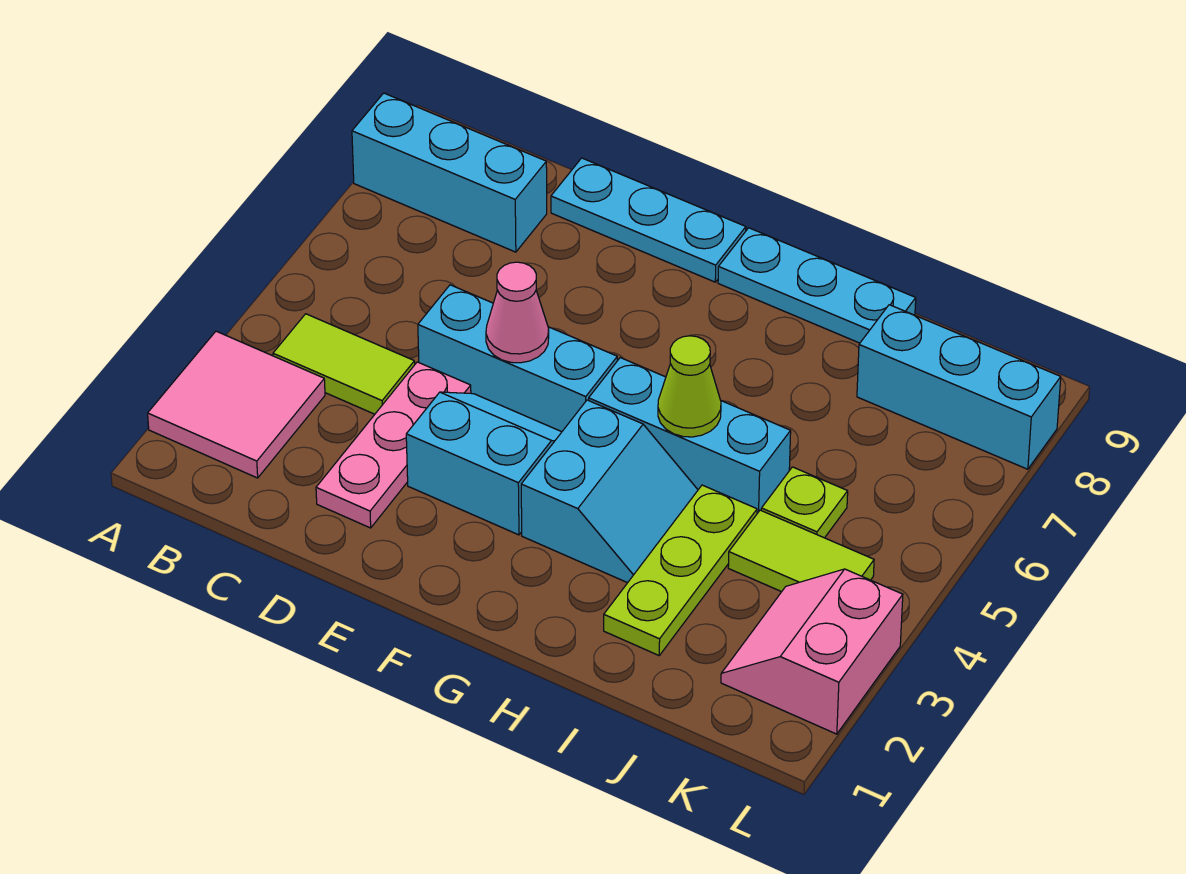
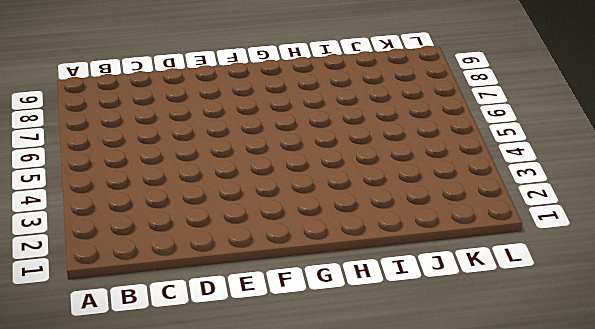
none -> pink 2x2 tile [148,331,325,478]
none -> cyan 1x3 brick [352,93,547,252]
none -> lime 1x2 tile [273,314,415,414]

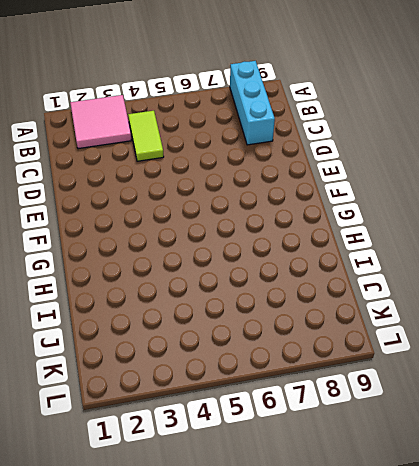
none -> pink 1x3 plate [316,362,471,528]
none -> cyan 1x3 brick [418,285,617,432]
none -> cyan 1x3 plate [551,158,746,282]

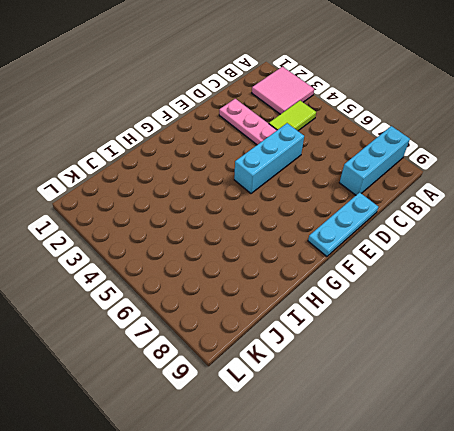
none -> cyan 2x2 slope [406,392,561,535]
none -> cyan 2x2 slope [521,400,698,583]
none -> cyan 1x3 brick [589,358,791,513]

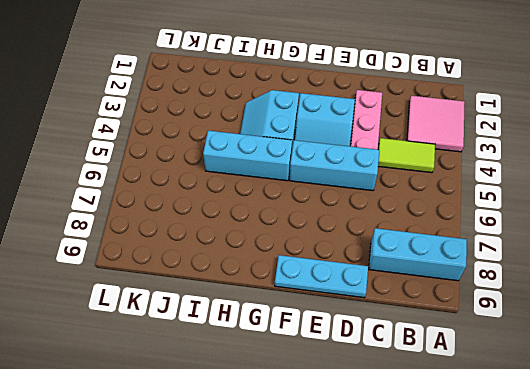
none -> cyan 1x3 plate [718,228,916,343]
none -> lime 1x3 plate [604,485,757,655]
none -> lime 1x2 tile [728,510,874,592]

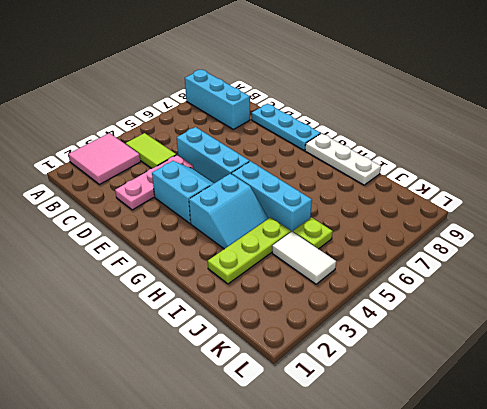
white 1x3 plate [305,133,381,185] -> cyan 1x3 plate [718,228,916,343]
white 1x2 tile [272,232,336,284] -> lime 1x2 tile [728,510,874,592]
none -> cyan 1x3 brick [857,305,1061,469]
none -> pink 2x2 slope [721,569,903,734]
none -> pink 1x1 cone [486,262,549,363]

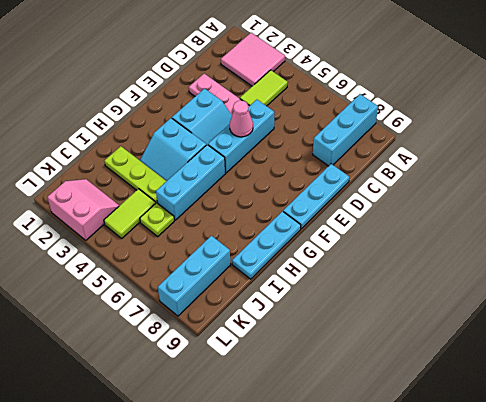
none -> lime 1x1 cone [658,336,721,437]

